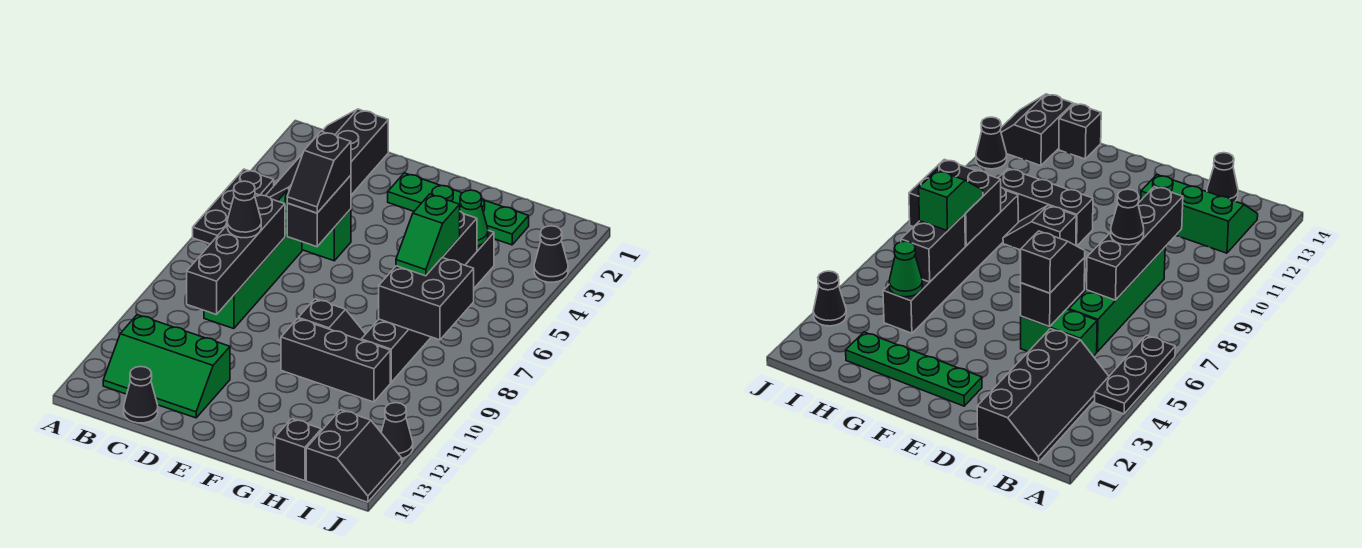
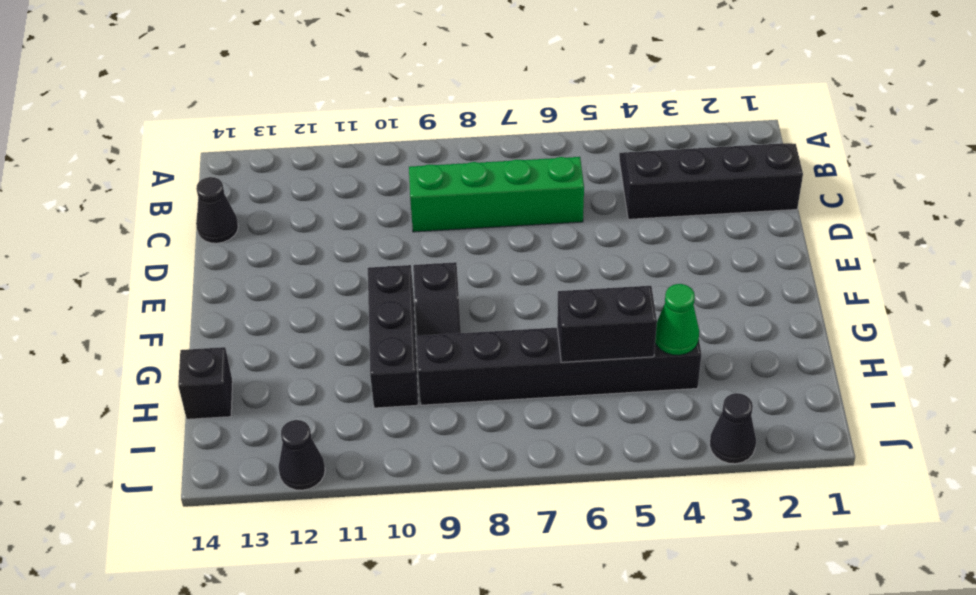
none -> black 1x3 plate [193,169,274,244]
none -> green 2x3 slope [103,315,230,418]
none -> green 1x2 brick [278,188,351,261]

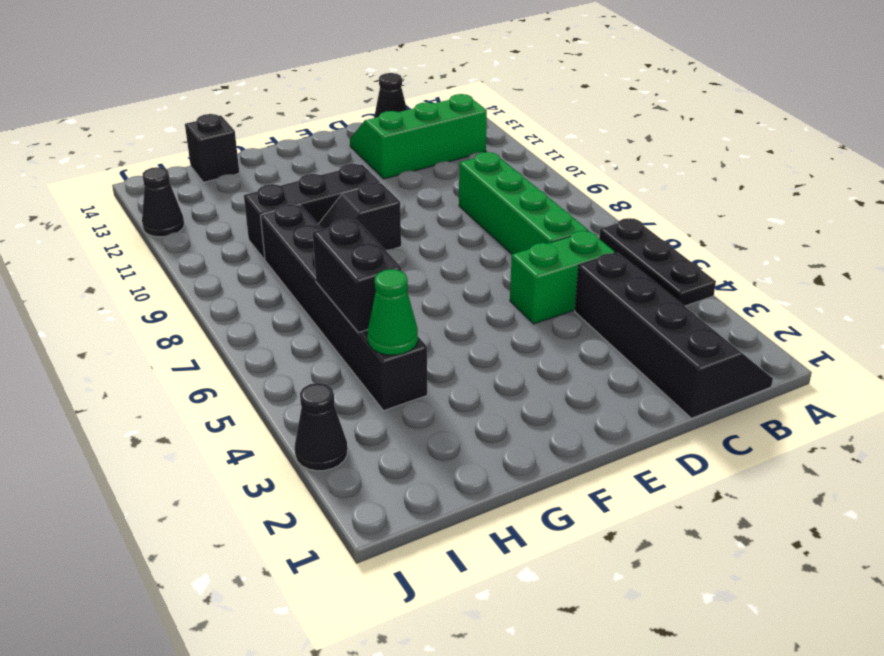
none -> green 1x4 plate [388,173,529,245]
none -> black 2x2 slope [306,410,402,502]
none -> black 1x4 brick [187,194,285,315]

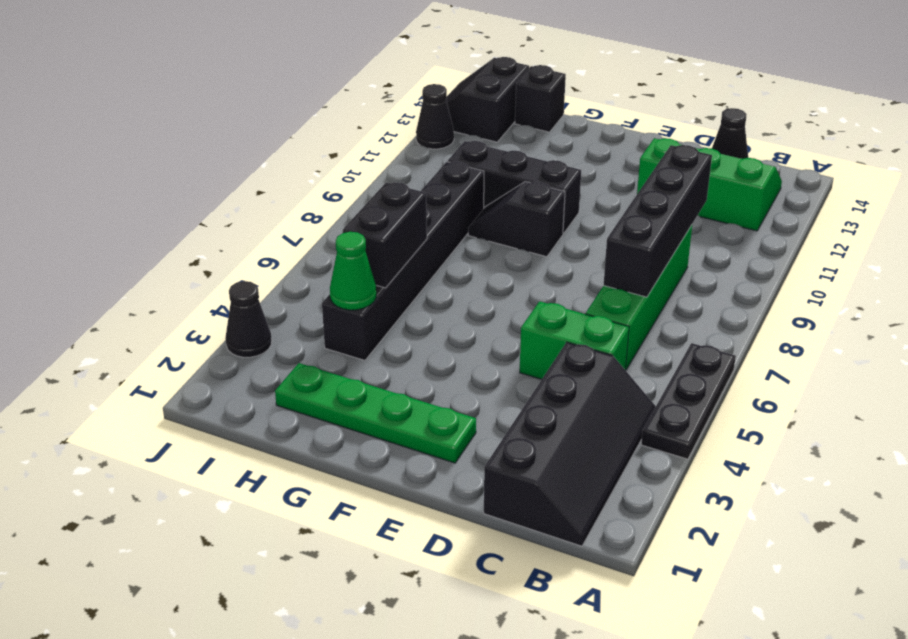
none -> black 1x2 brick [287,175,351,247]
none -> black 2x2 brick [379,258,474,340]
none -> black 1x1 cone [227,181,261,238]

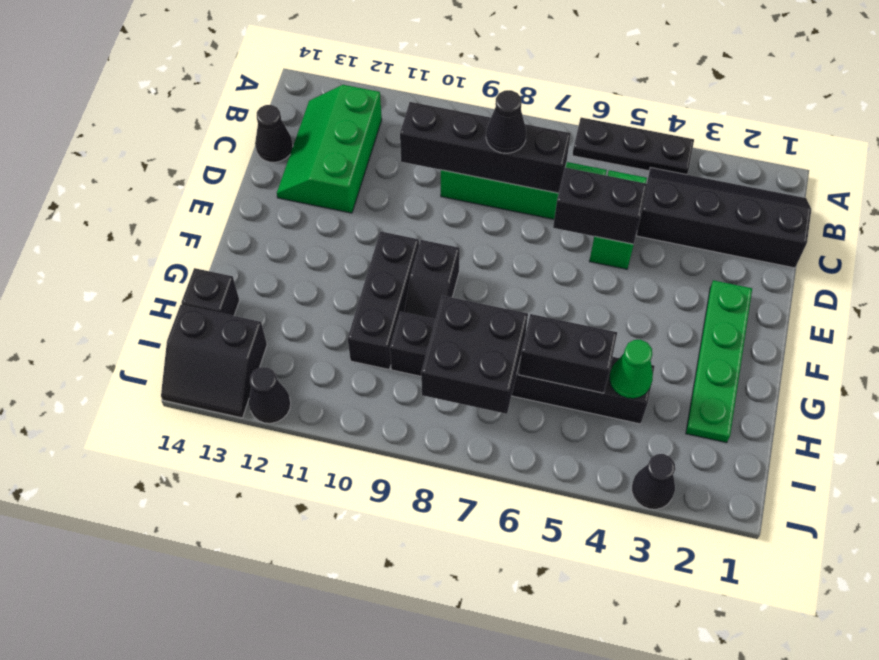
none -> black 1x2 slope [287,131,351,213]
none -> green 1x2 slope [396,194,460,276]

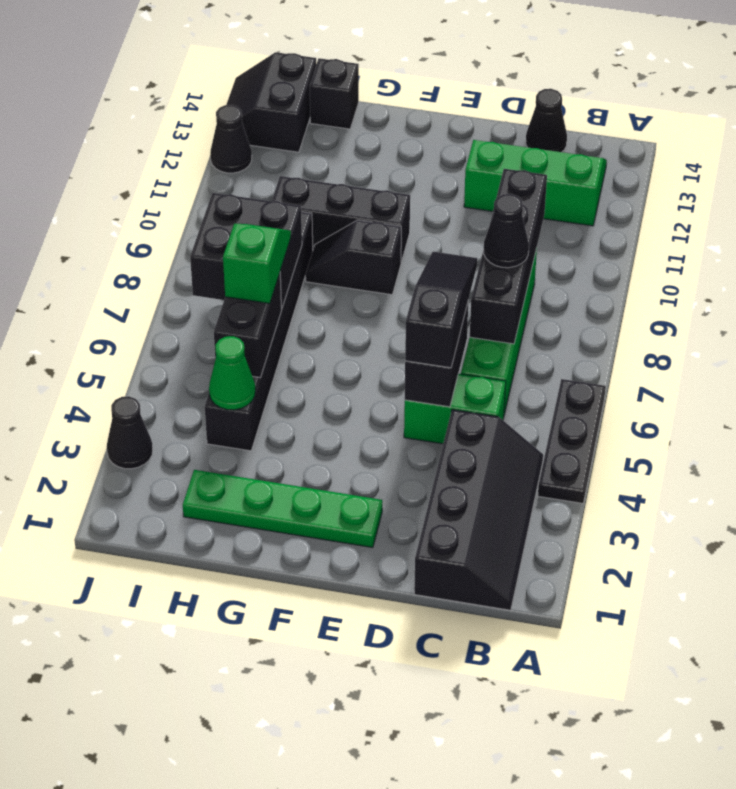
black 1x3 slope [405,252,477,368] -> black 1x2 slope [287,131,351,213]

